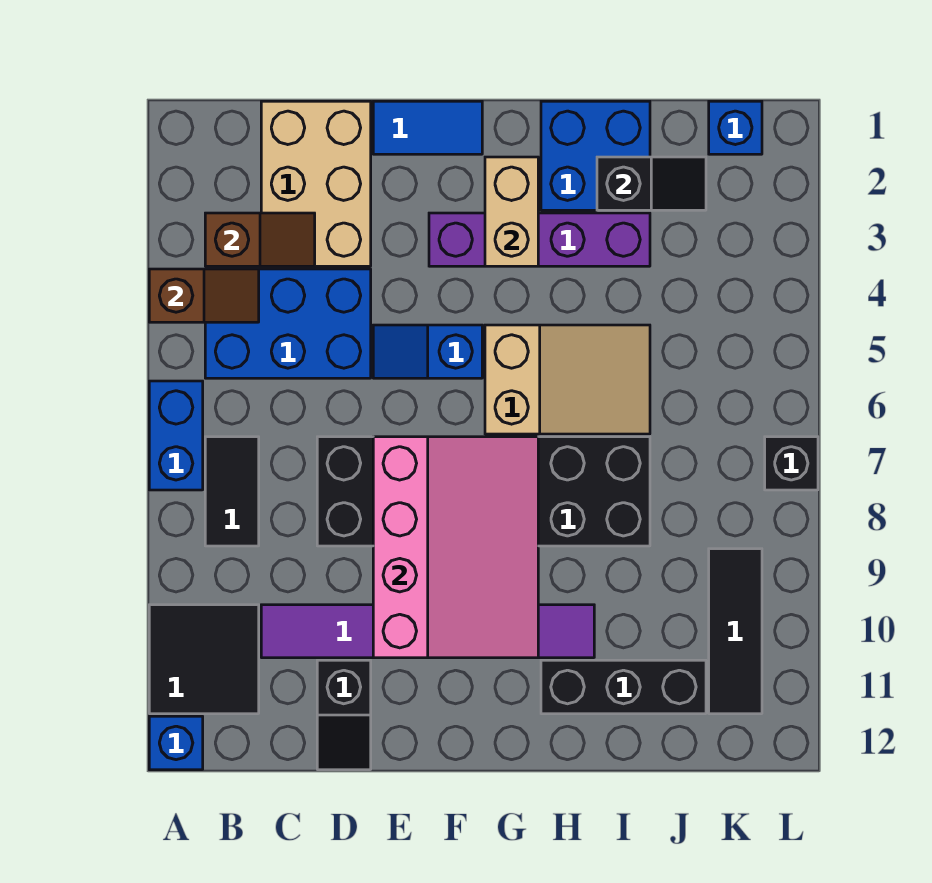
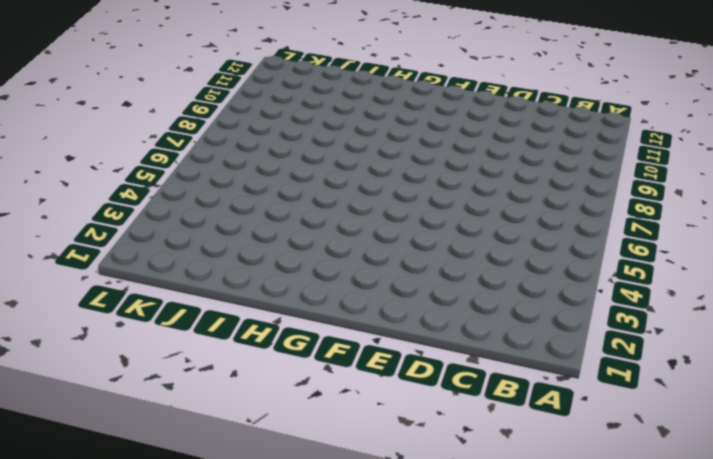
none -> blue 1x2 brick [149,381,203,490]
none -> black 2x2 tile [149,605,259,714]
none -> blue 1x1 brick [149,716,203,770]

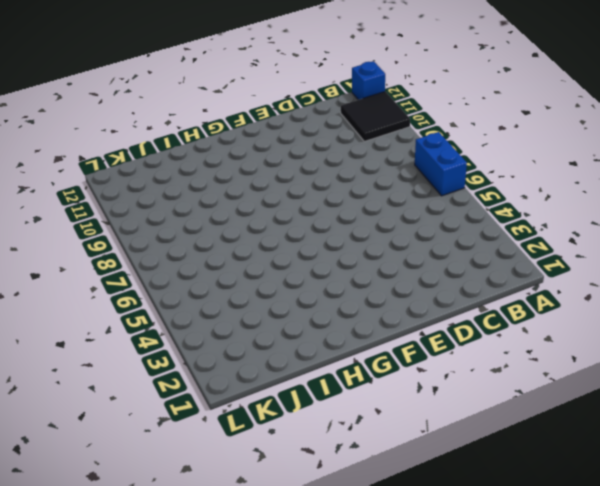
none -> blue 2x3 brick [205,269,371,378]
none -> black 1x2 tile [205,437,259,546]
none -> tan 2x3 brick [261,101,371,266]

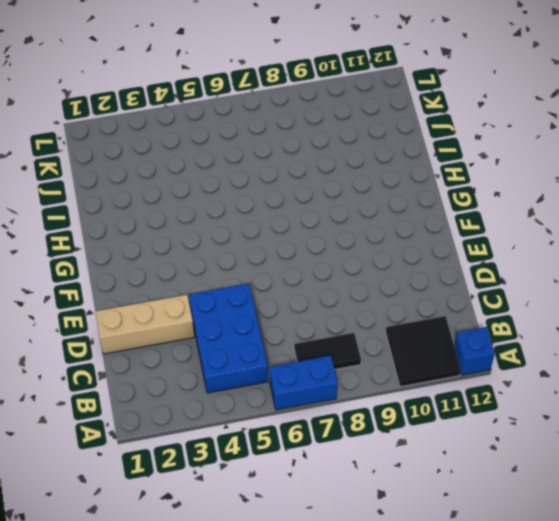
tan 1x3 brick [95,295,194,354] -> tan 2x3 brick [261,101,371,266]
none -> purple 1x6 tile [261,605,594,658]
none -> black 2x6 brick [317,437,650,546]
none -> black 1x2 slope [317,660,371,770]

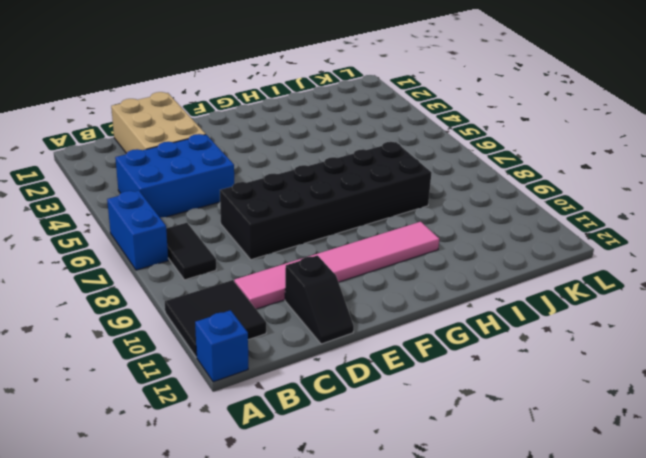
pink 1x6 tile [234,222,439,309] -> purple 1x6 tile [261,605,594,658]
none -> blue 1x2 tile [373,101,482,154]
none -> blue 1x2 slope [373,325,482,378]
none -> purple 1x4 brick [429,213,650,266]

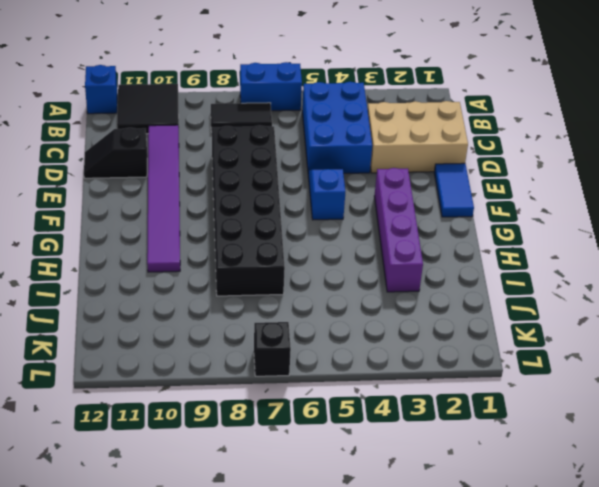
none -> tan 2x3 slope [485,325,650,434]
none -> blue 2x2 brick [541,101,650,210]
none -> black 1x3 brick [541,660,706,714]

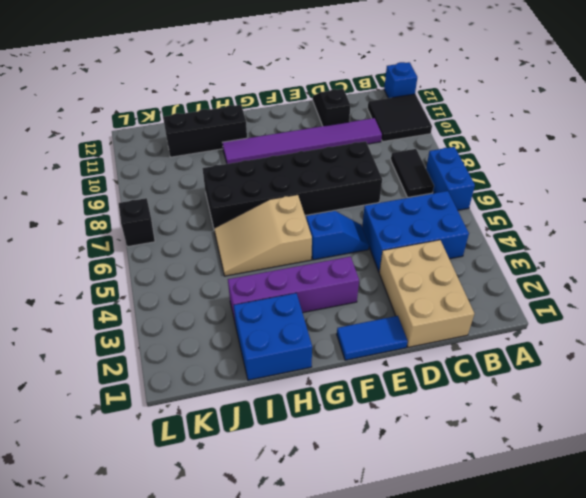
none -> blue 1x1 brick [709,101,762,154]
none -> black 1x3 tile [709,549,762,714]
none -> brown 1x2 slope [149,269,259,322]

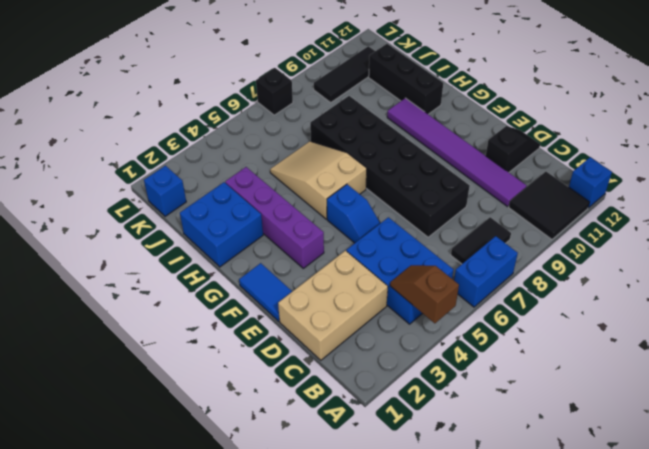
none -> brown 1x2 slope [205,213,315,266]
none -> pink 3x4 slope [373,437,538,658]
none -> tan 1x2 brick [485,157,538,266]

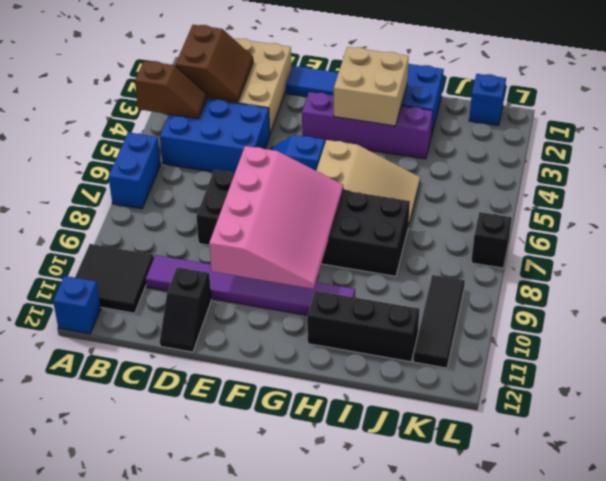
brown 2x2 slope [175,25,253,102] -> brown 1x2 slope [205,213,315,266]
tan 2x2 brick [334,47,409,126] -> tan 1x2 brick [485,157,538,266]
none -> black 1x2 tile [205,437,259,546]
none -> black 1x2 slope [597,157,706,210]

